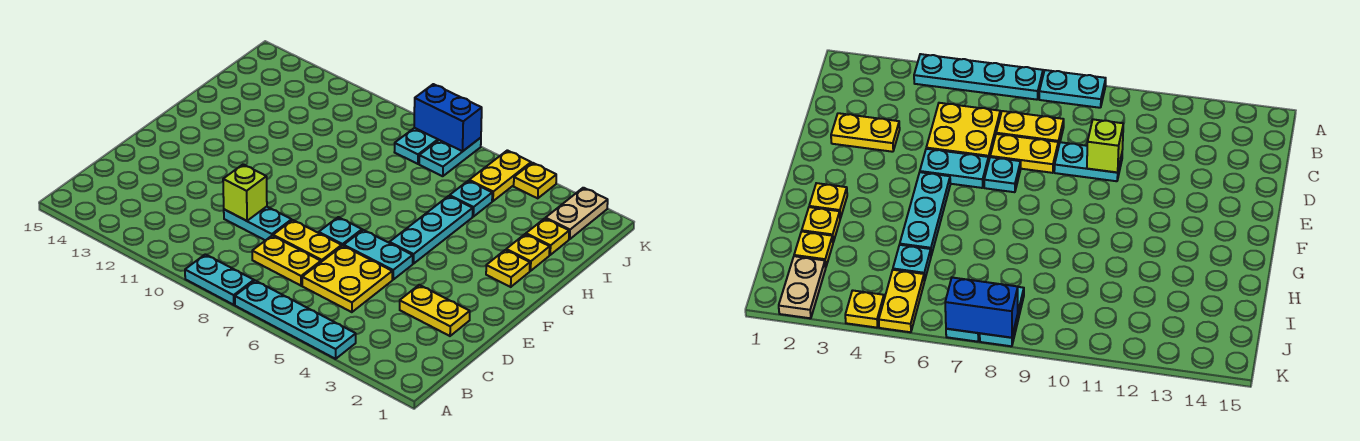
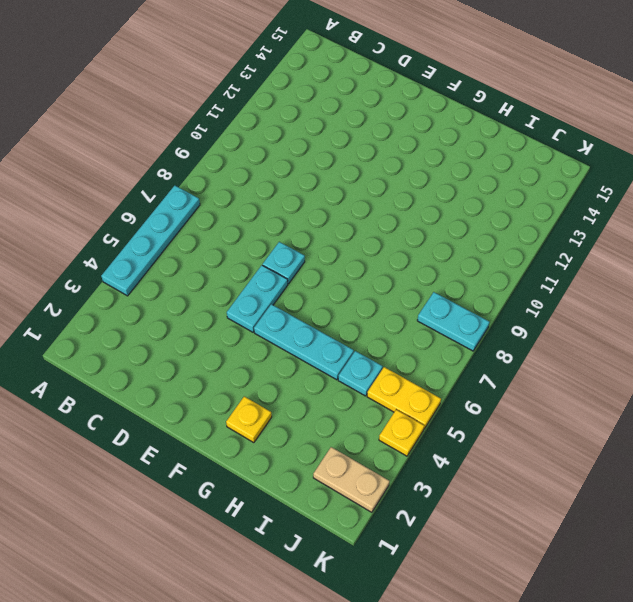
none -> cyan 1x2 plate [185,254,254,305]
none -> yellow 2x2 plate [302,246,392,312]
none -> yellow 1x2 plate [252,236,321,286]

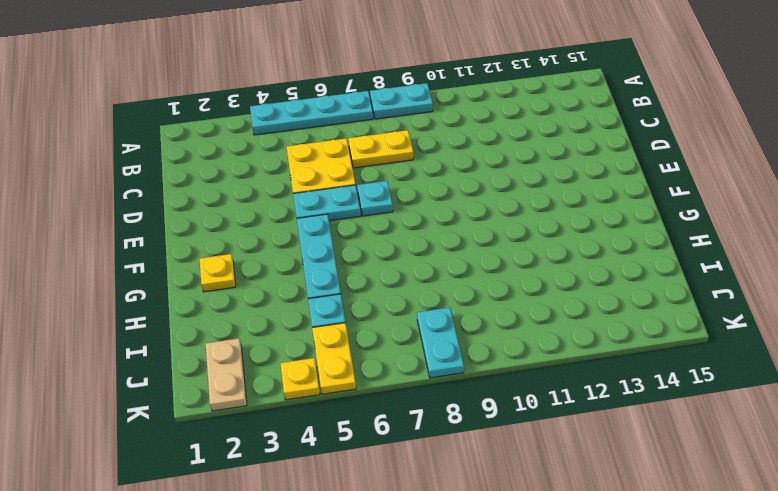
none -> yellow 1x2 plate [400,285,470,336]
none -> yellow 1x2 plate [273,220,342,262]
none -> cyan 1x2 plate [224,207,292,240]

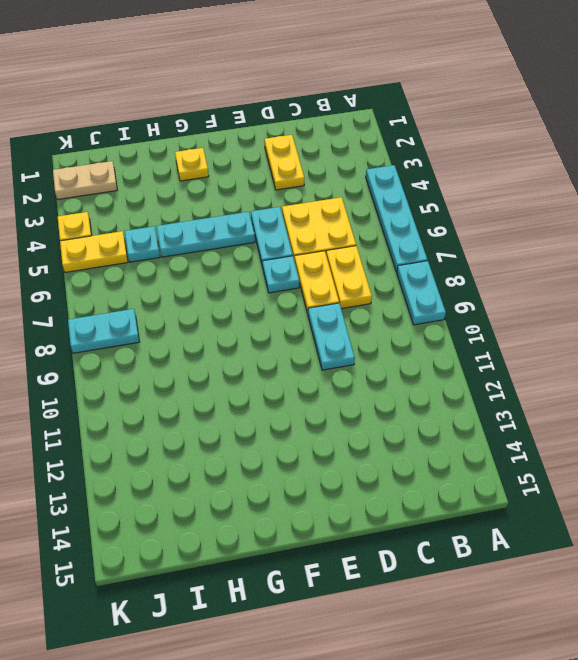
none -> yellow 1x1 plate [506,234,550,271]
none -> yellow 1x1 plate [526,218,569,255]
none -> cyan 1x2 plate [419,138,481,176]

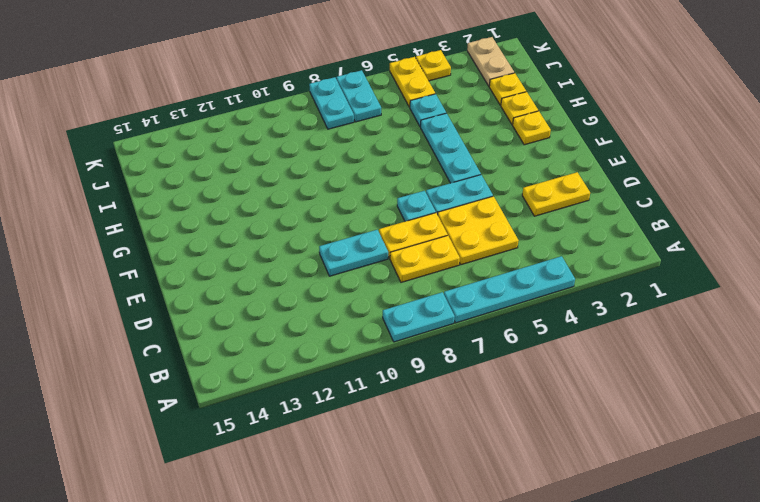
none -> lime 1x1 brick [223,164,267,221]
none -> blue 1x2 brick [414,84,482,151]

